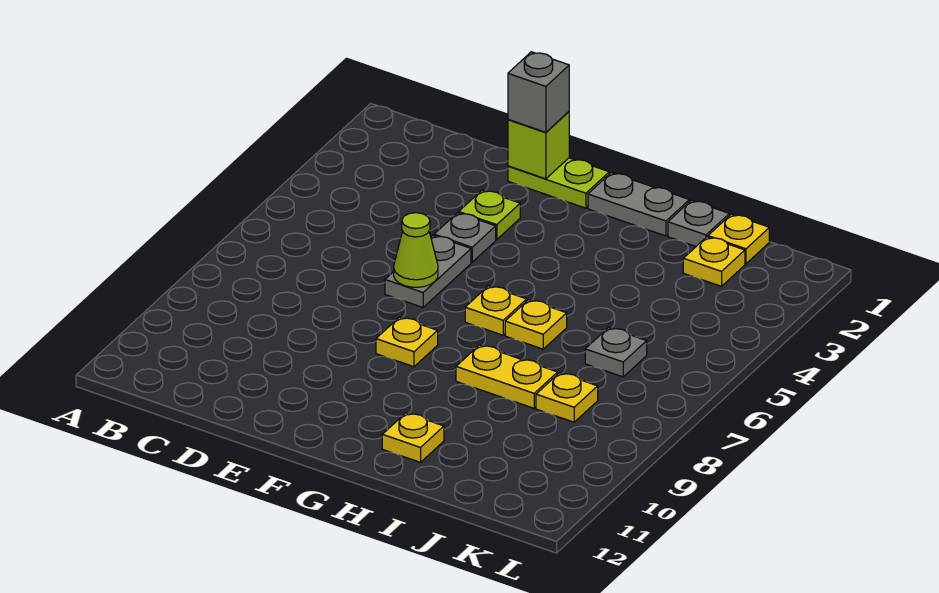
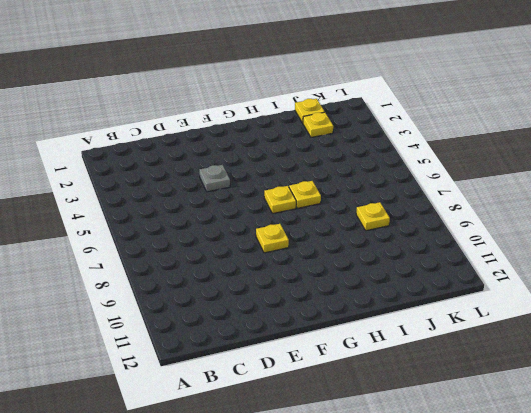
none -> lime 1x2 plate [508,158,609,208]
none -> lime 1x1 plate [459,190,520,240]
none -> grey 1x2 plate [385,235,471,307]

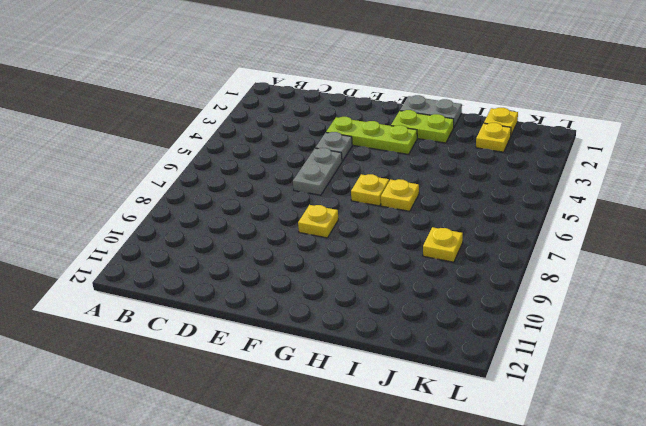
lime 1x3 plate [326,117,417,154] -> lime 1x1 plate [459,190,520,240]
lime 1x2 plate [391,110,454,143] -> lime 1x2 plate moved to [508,158,609,208]
none -> yellow 1x2 plate [456,345,558,408]
none -> yellow 1x1 plate [382,413,444,462]
none -> grey 1x1 plate [668,200,729,246]

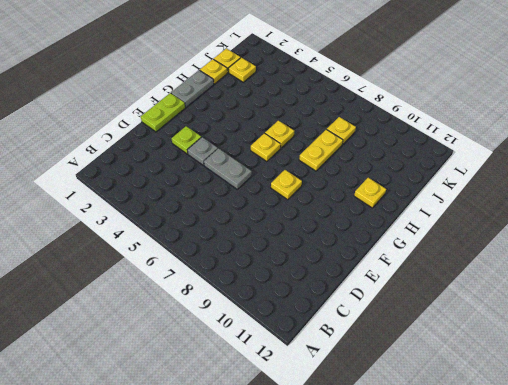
yellow 1x1 plate [200,59,227,84] -> grey 1x1 plate [668,200,729,246]
none -> grey 1x1 plate [585,327,647,377]
none -> lime 1x1 brick [508,112,569,179]
none -> lime 1x1 cone [394,213,438,287]

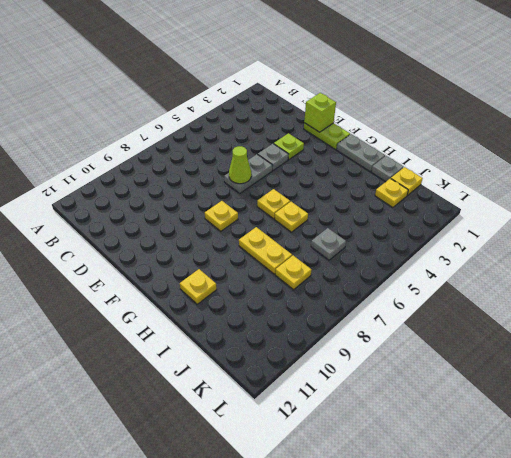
none -> grey 1x1 brick [508,52,569,132]

